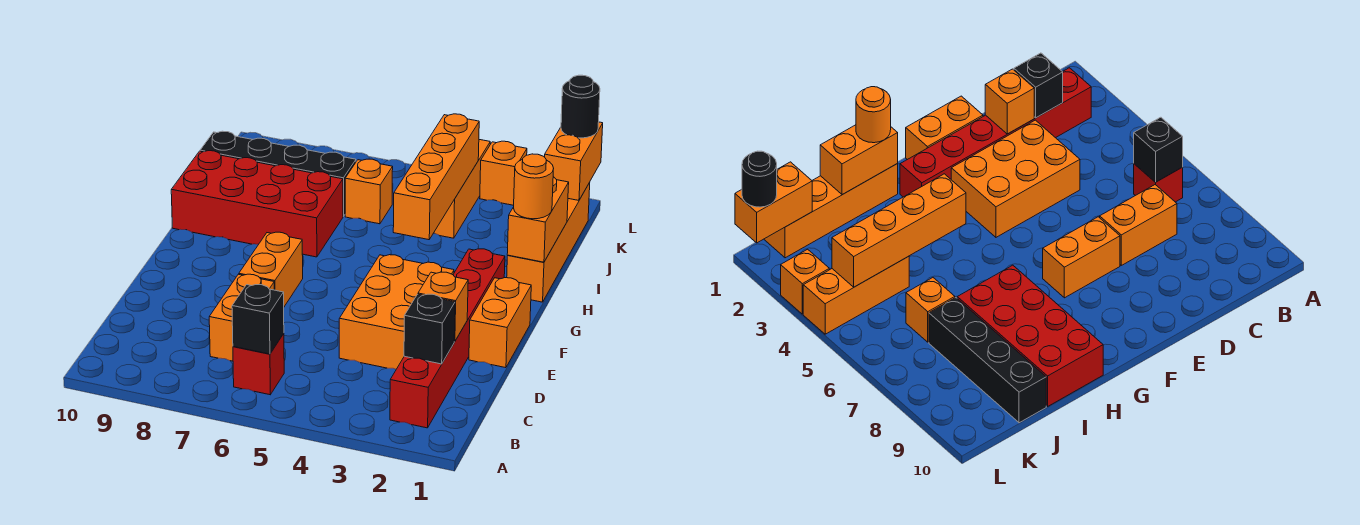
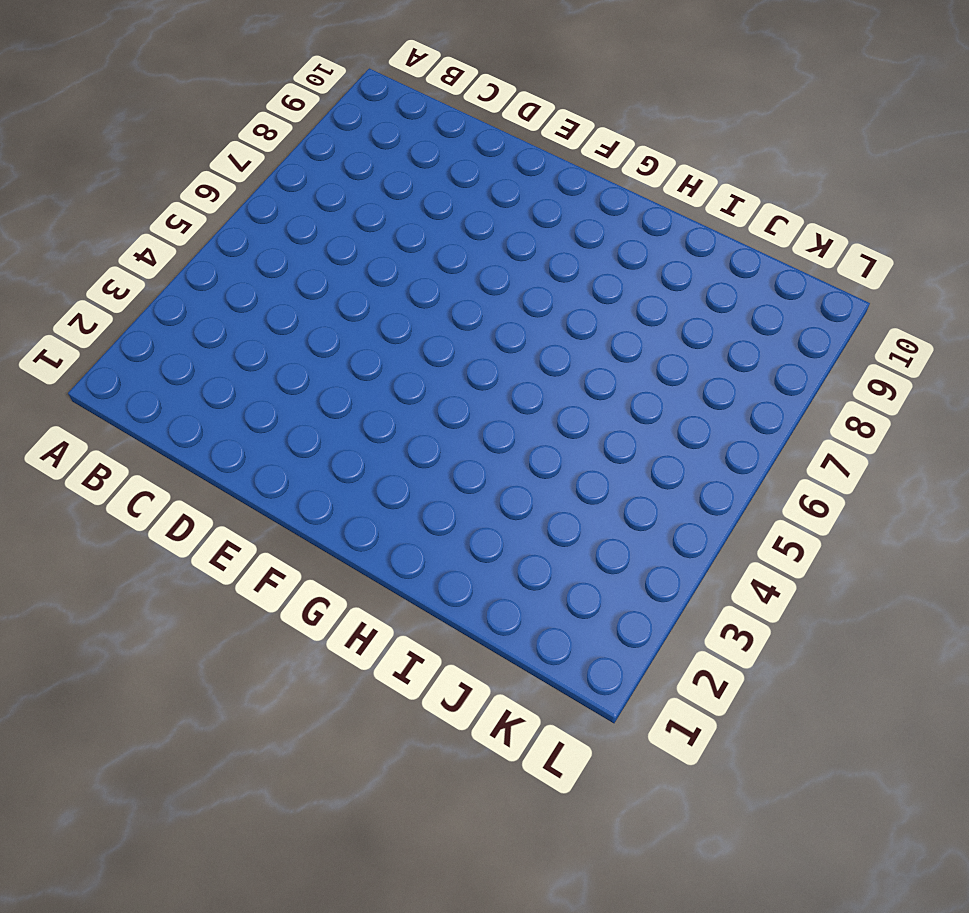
none -> red 1x6 brick [390,249,505,428]
none -> red 1x1 brick [233,334,284,395]
none -> orange 1x2 brick [209,274,274,361]

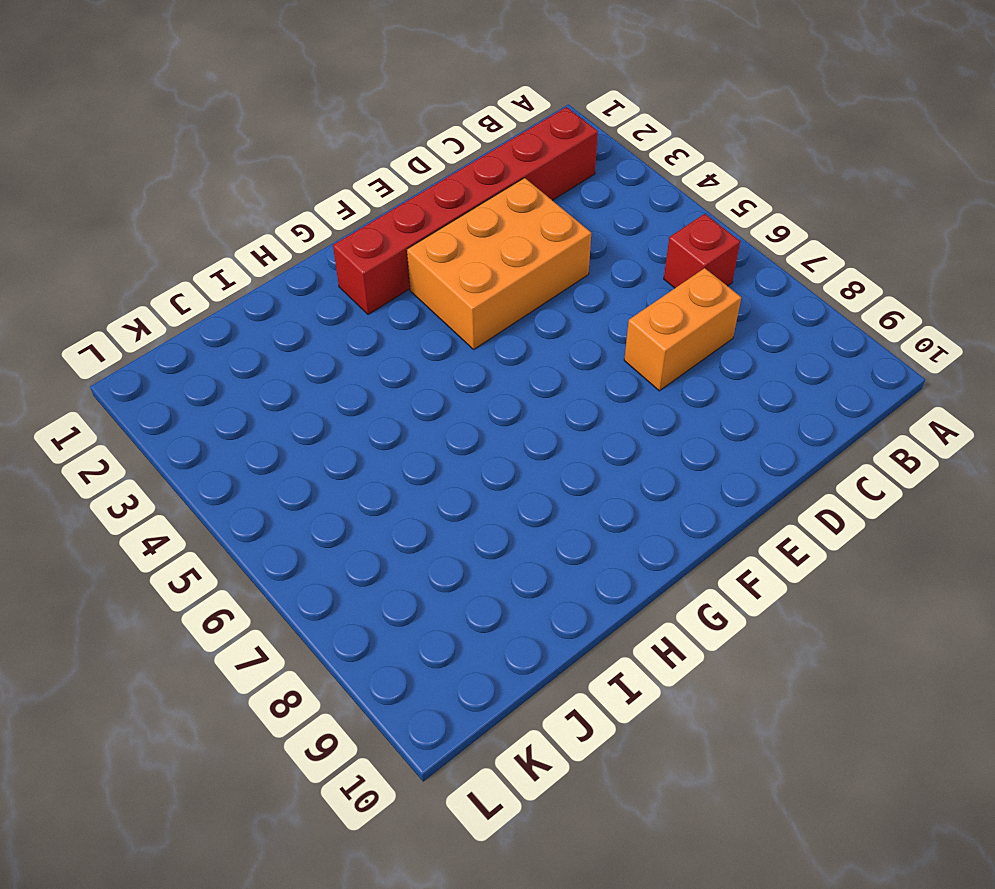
none -> orange 1x2 brick [469,278,531,368]
none -> orange 1x2 brick [239,232,303,307]
none -> orange 1x4 brick [507,183,590,302]

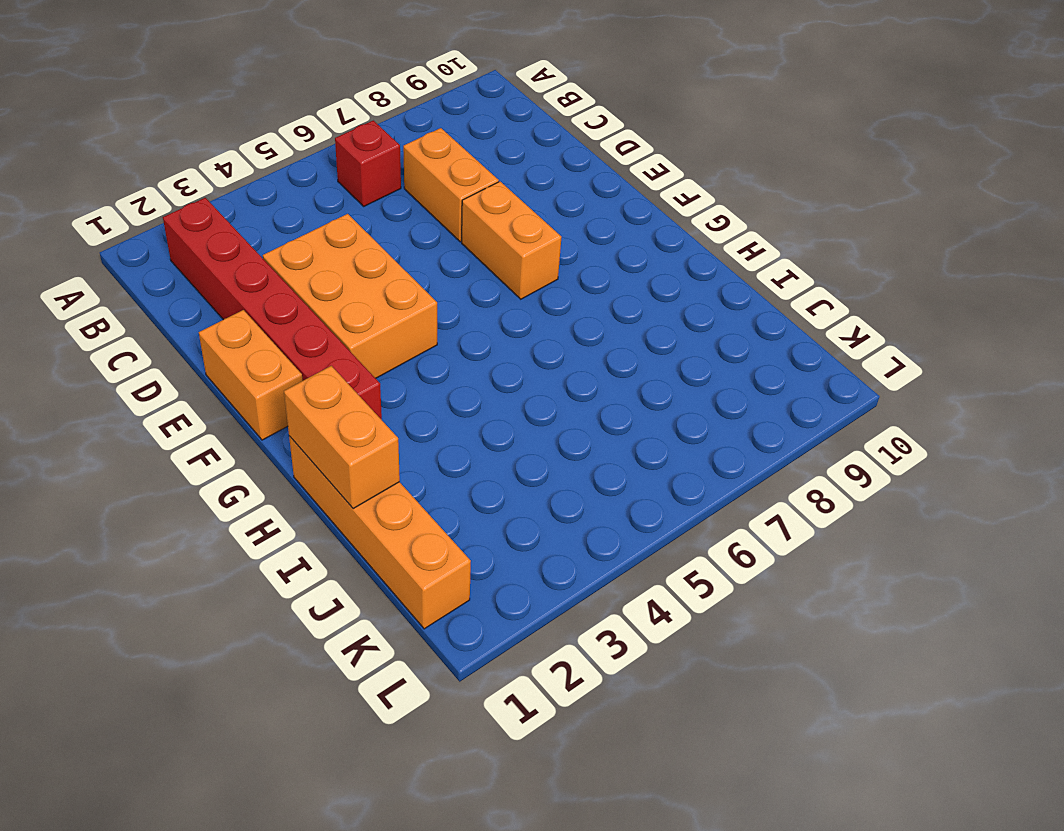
none -> red 2x4 brick [171,151,343,257]
none -> orange 1x3 brick [434,140,490,238]
none -> orange 1x1 brick [345,159,393,224]

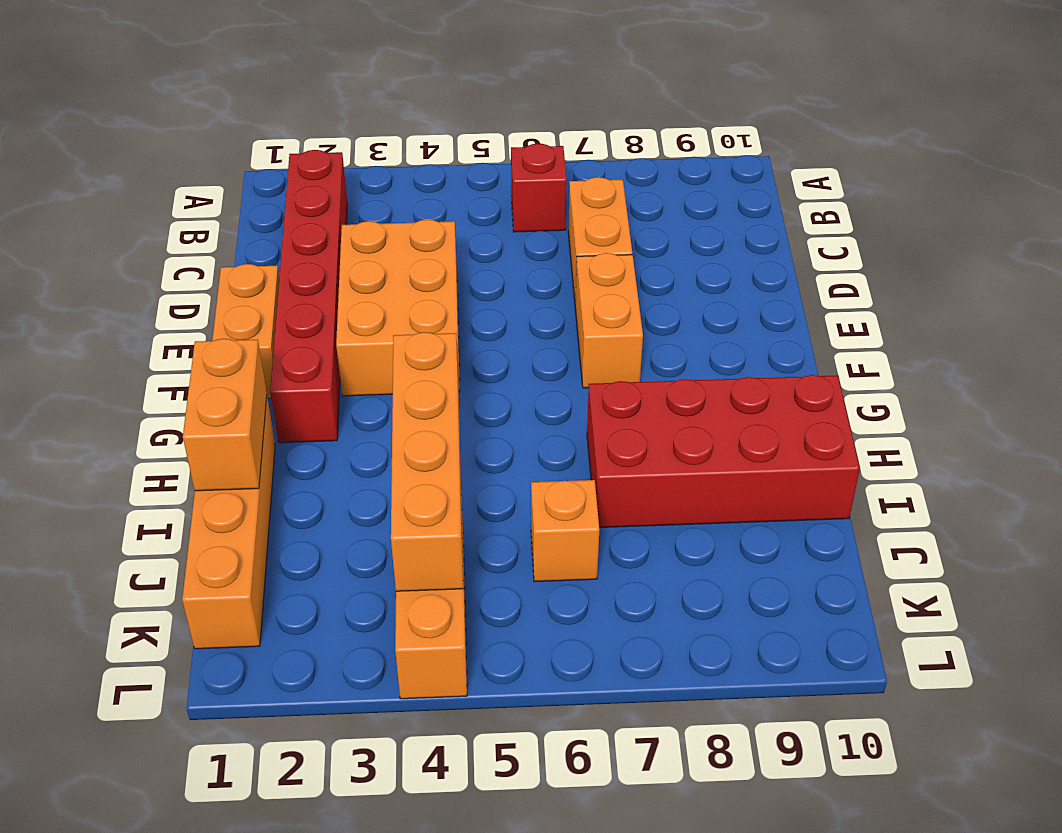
none -> black 1x4 brick [200,131,356,217]
none -> orange 1x1 brick [480,141,527,205]
none -> black 1x1 brick [232,285,284,354]

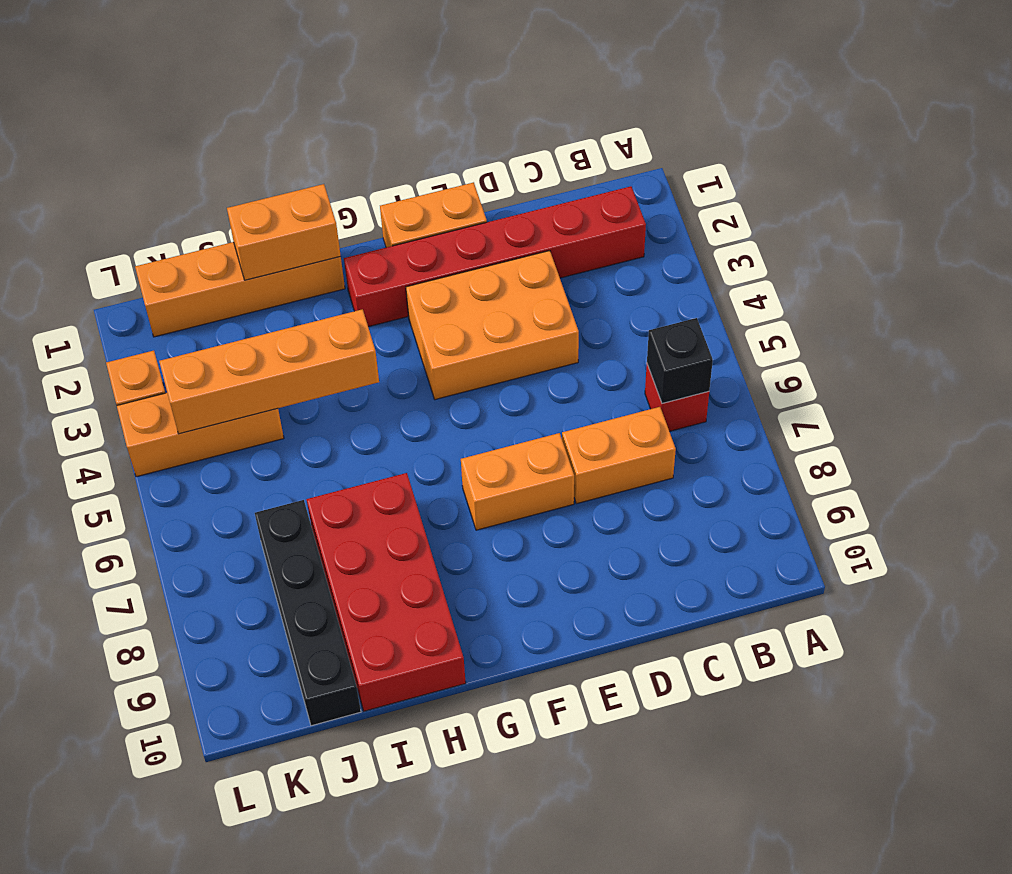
none -> orange 1x1 brick [345,159,393,224]
none -> black 1x1 brick [404,294,455,364]
none -> orange 1x1 brick [418,272,468,341]

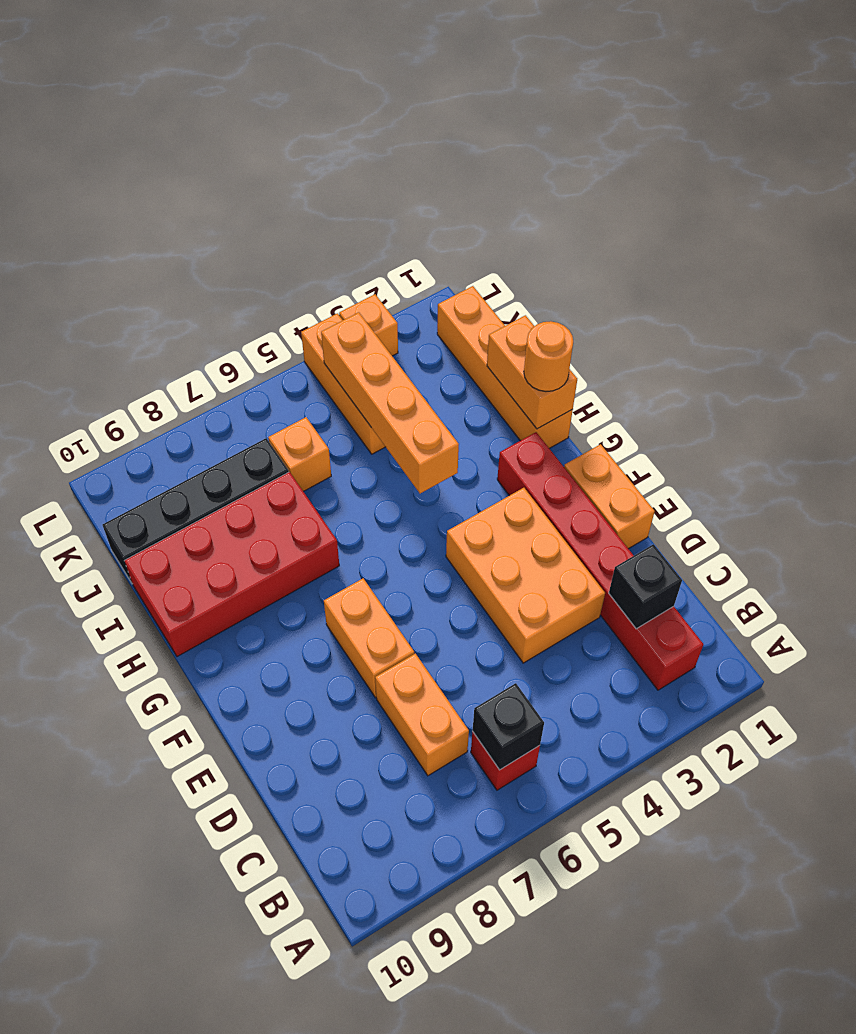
none -> orange 1x1 brick [418,272,468,341]
none -> orange 1x2 brick [545,122,603,200]
none -> black 1x1 round brick [561,75,600,138]

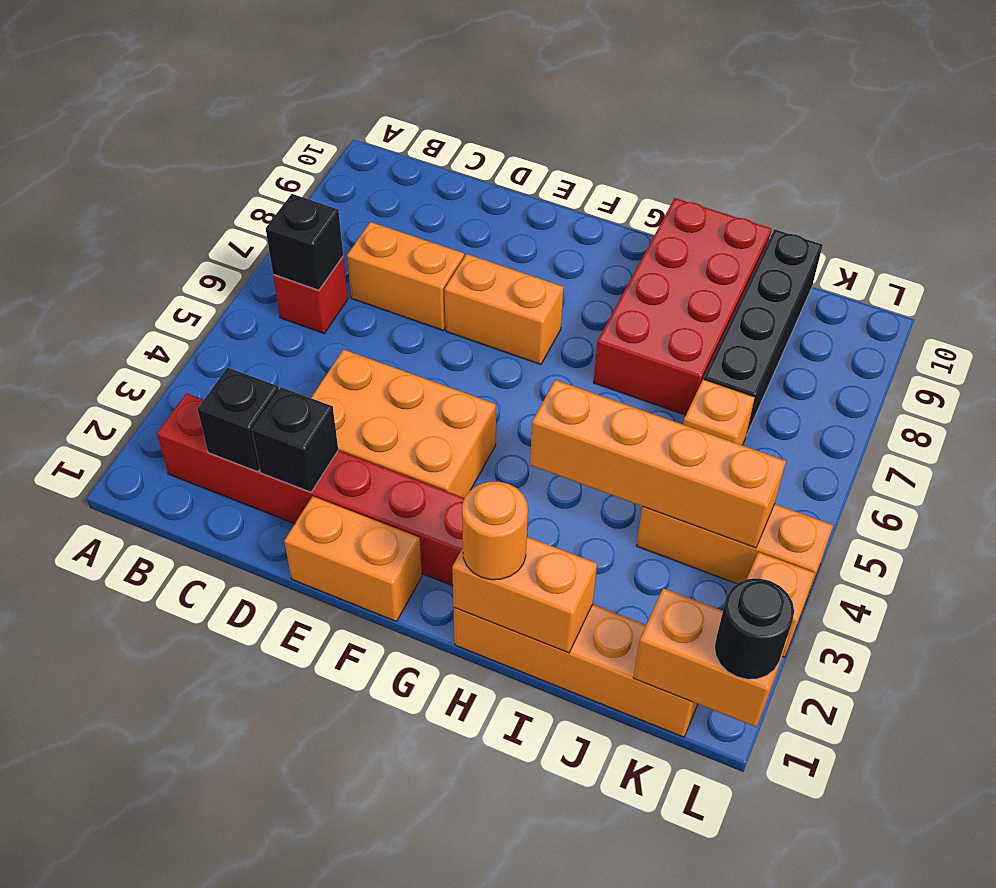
black 1x1 brick [252,387,338,492] -> orange 1x1 brick [418,272,468,341]

